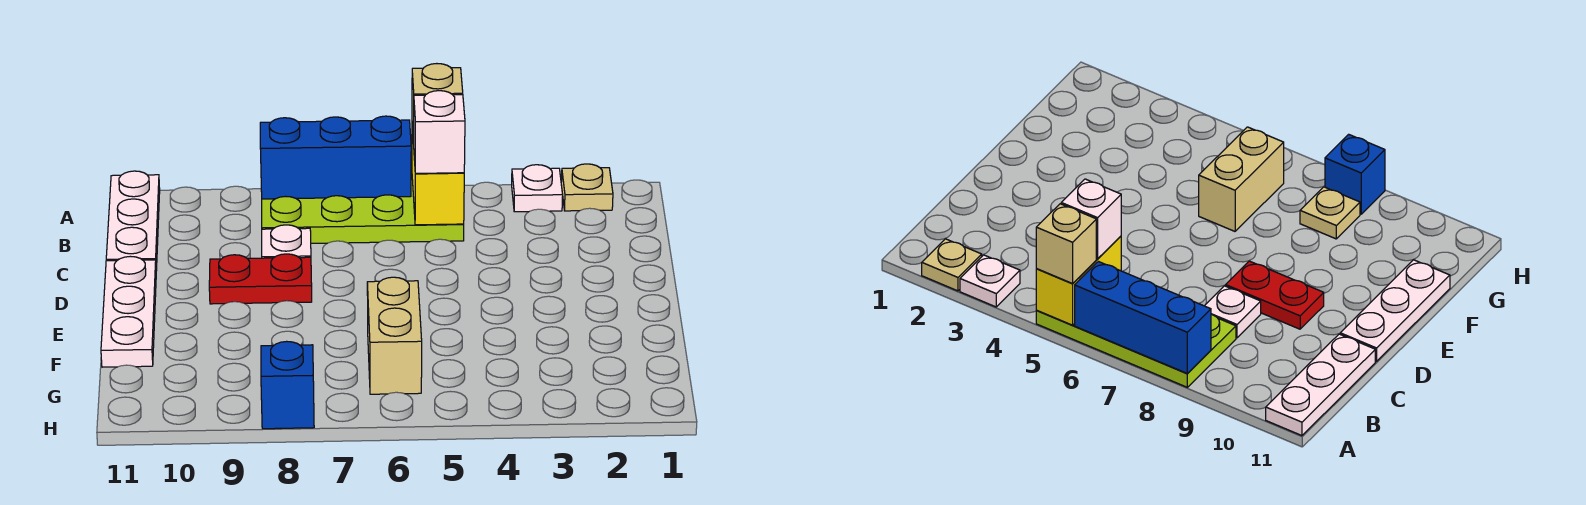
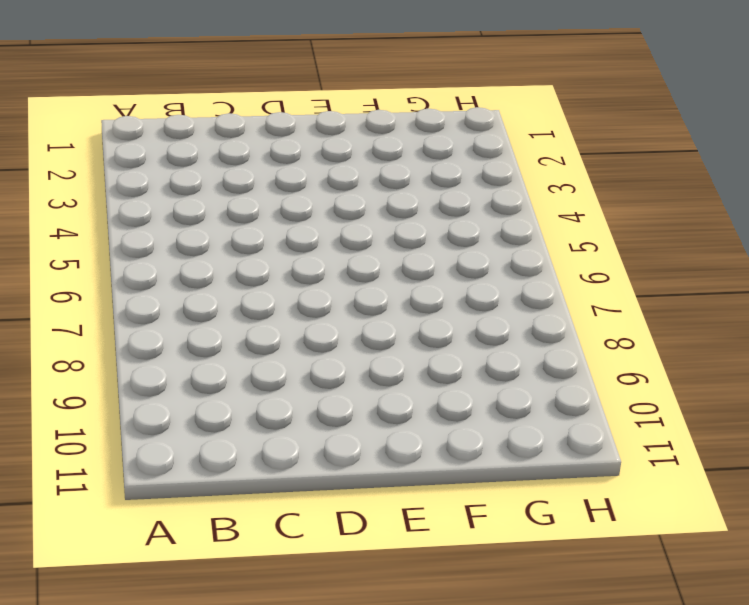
none -> tan 1x1 plate [561,164,613,211]
none -> white 1x1 plate [512,165,563,212]
none -> lime 2x4 plate [262,171,464,243]

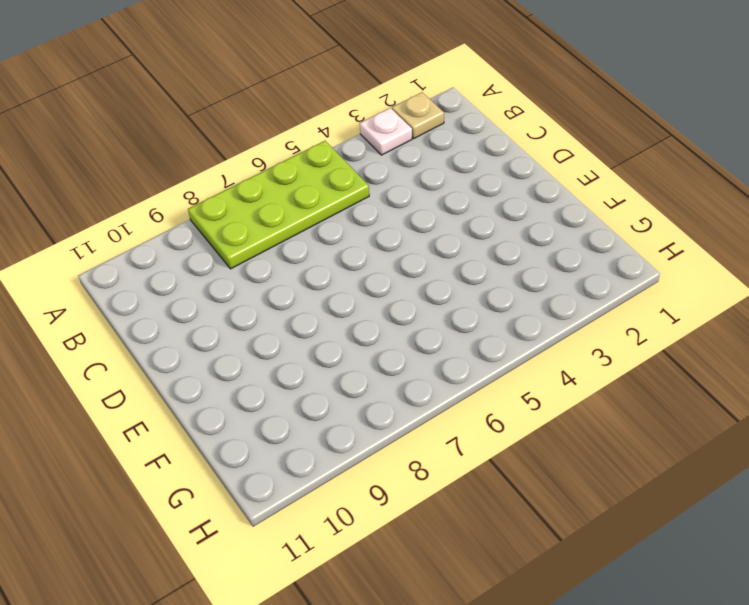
none -> white 1x3 plate [106,171,160,271]
none -> white 1x1 plate [262,225,311,258]
none -> red 1x2 plate [209,254,312,304]

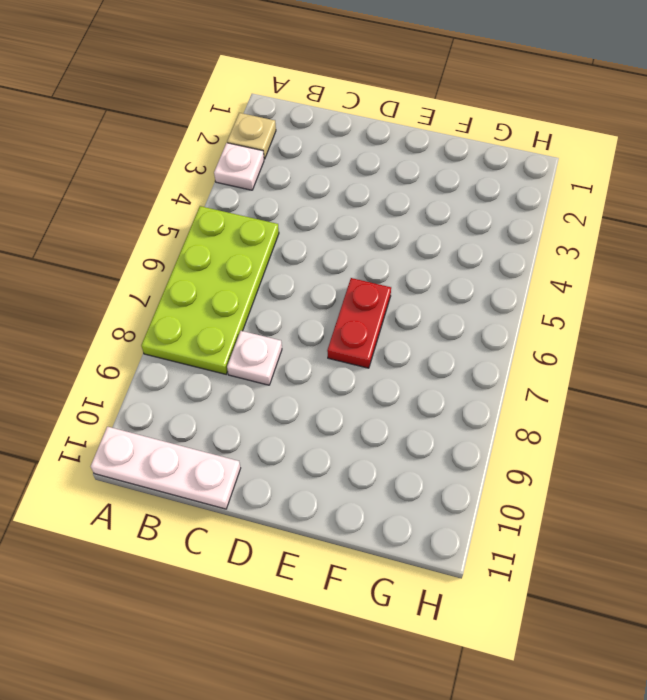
red 1x2 plate [327,278,391,368] -> red 1x2 plate moved to [209,254,312,304]
none -> white 1x3 plate [101,256,156,367]
none -> tan 1x2 brick [367,277,422,394]
none -> tan 1x1 plate [1300,187,1360,239]

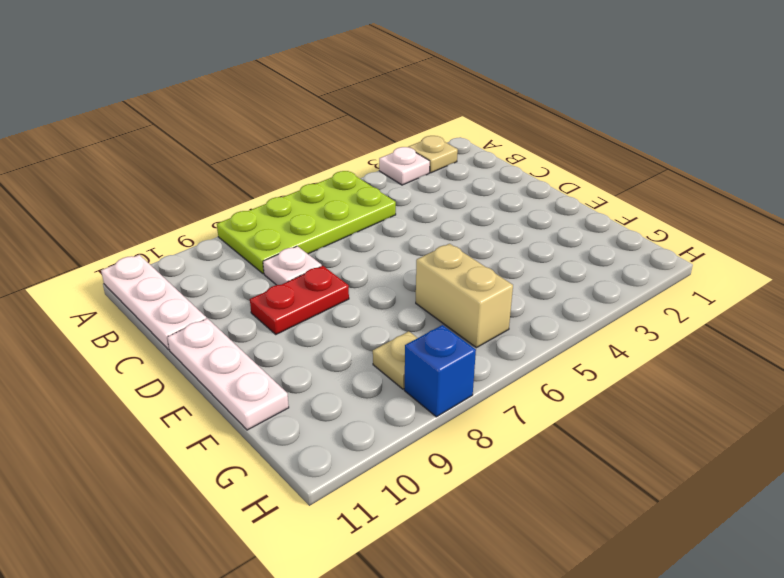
none -> yellow 1x2 brick [412,127,464,225]
none -> blue 1x3 brick [260,116,411,199]
none -> tan 1x1 brick [412,64,463,143]

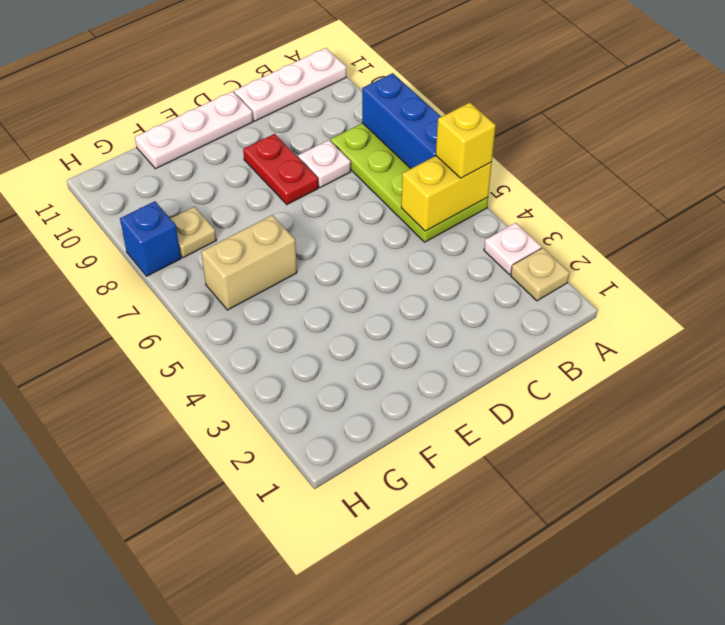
yellow 1x1 brick [436,103,496,178] -> tan 1x1 brick [412,64,463,143]
none -> white 1x1 brick [413,91,465,174]

